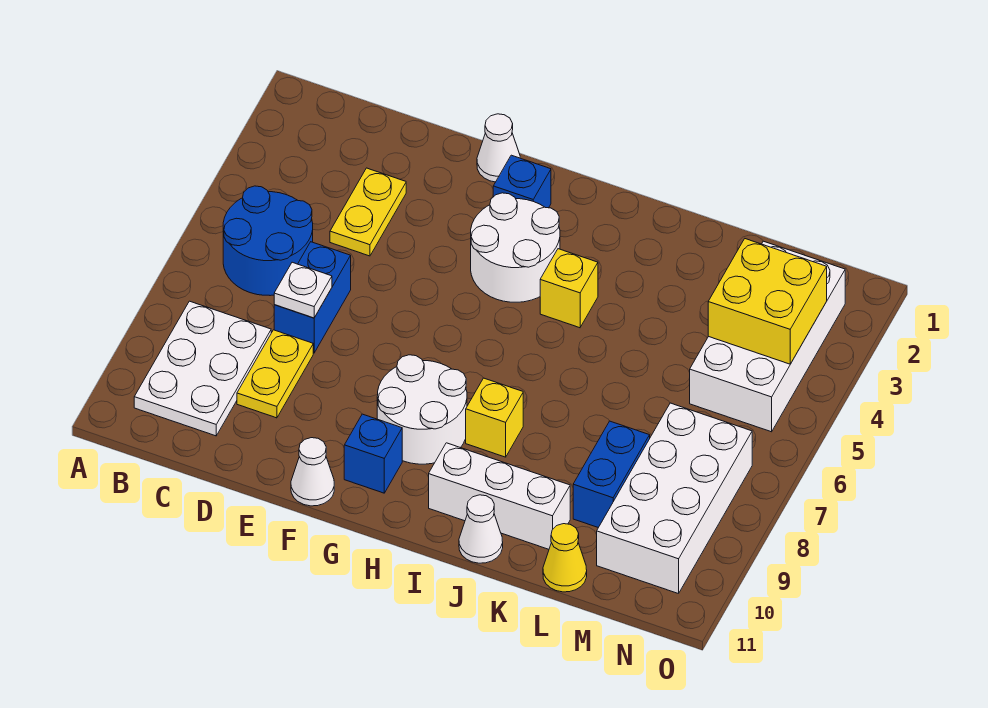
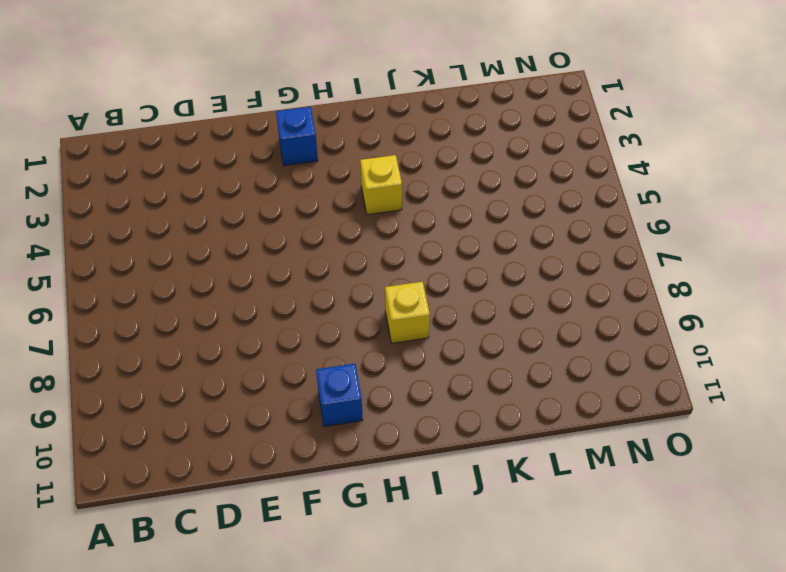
none -> blue 2x2 round brick [223,186,313,296]
none -> white 2x3 plate [134,301,271,436]
none -> yellow 1x2 plate [330,168,406,256]

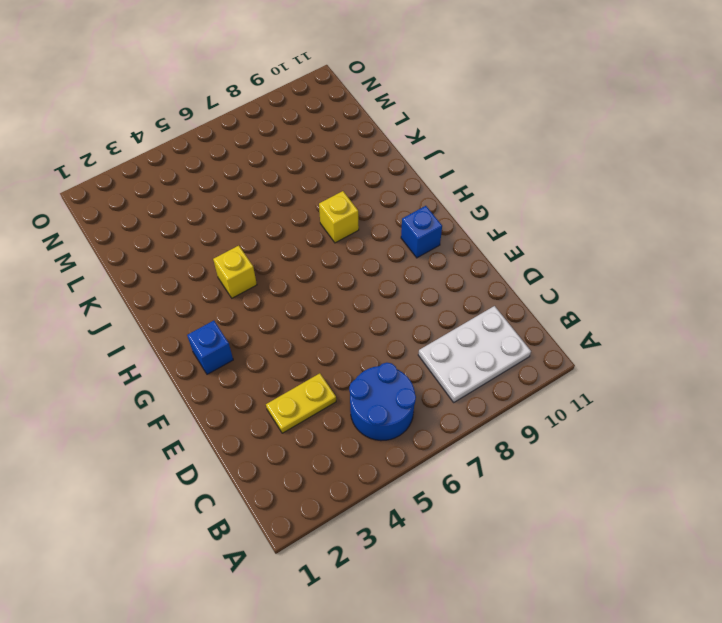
none -> blue 1x2 brick [274,242,351,353]
none -> yellow 1x2 plate [237,330,313,418]
none -> white 1x1 cone [477,114,520,182]

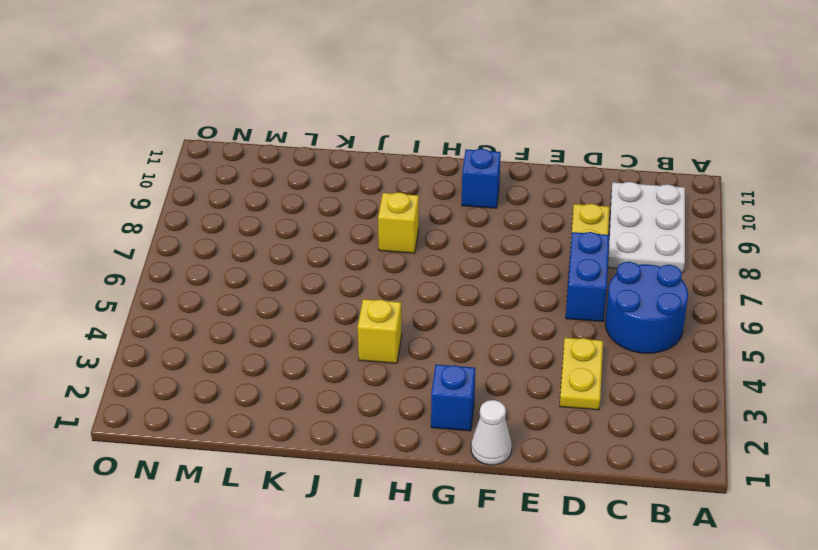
none -> white 1x1 cone [291,438,334,506]
none -> white 2x2 round brick [471,193,560,302]
none -> white 2x2 round brick [377,355,467,464]

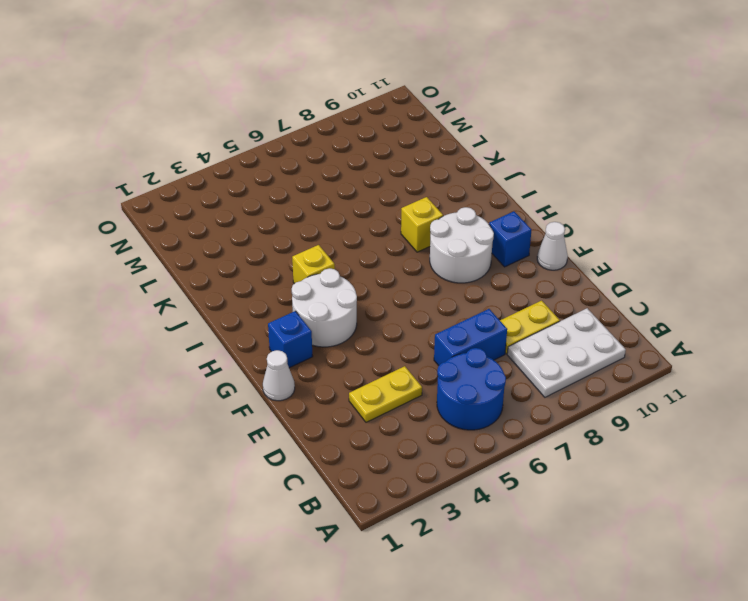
none -> white 1x3 brick [429,443,570,549]
none -> white 1x1 cone [459,495,503,563]
none -> blue 1x2 brick [573,421,650,528]

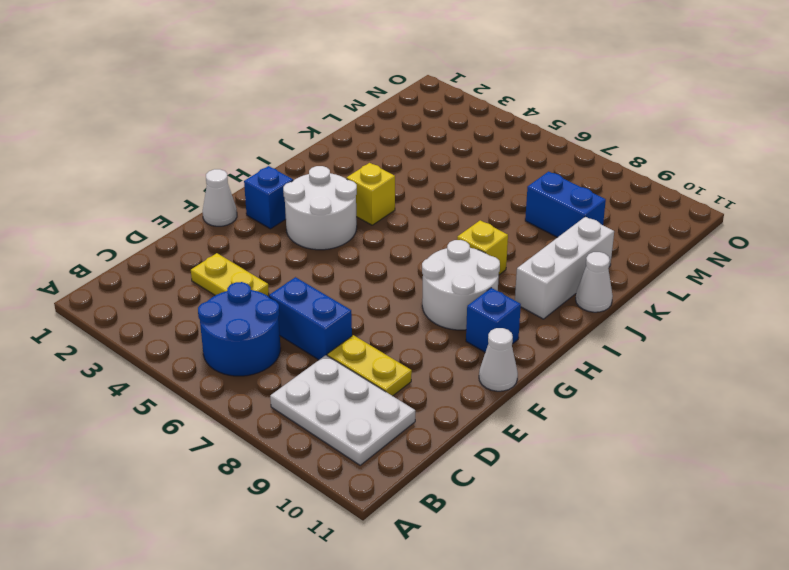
none -> yellow 1x1 cone [543,524,587,592]
none -> white 2x4 brick [690,241,845,432]
none -> white 2x4 brick [597,403,752,594]

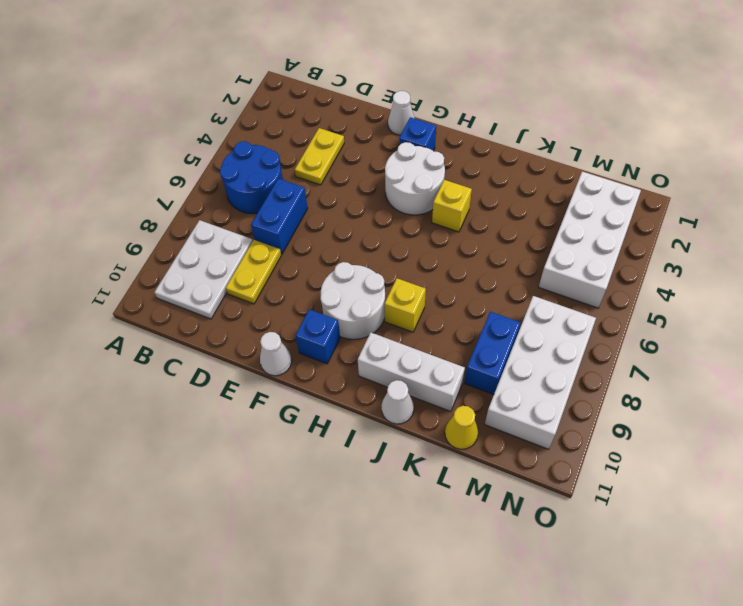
none -> white 1x1 plate [274,262,332,318]
none -> yellow 2x2 brick [708,239,827,364]

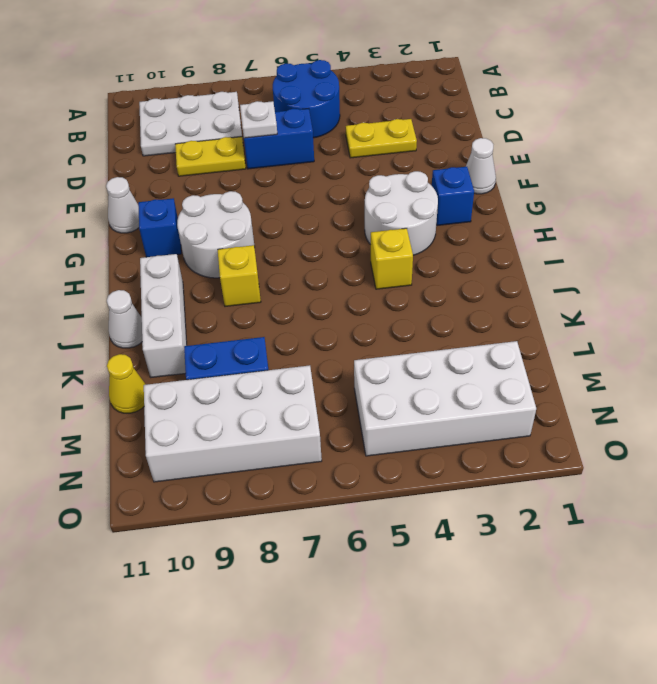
none -> yellow 2x2 brick [708,239,827,364]

